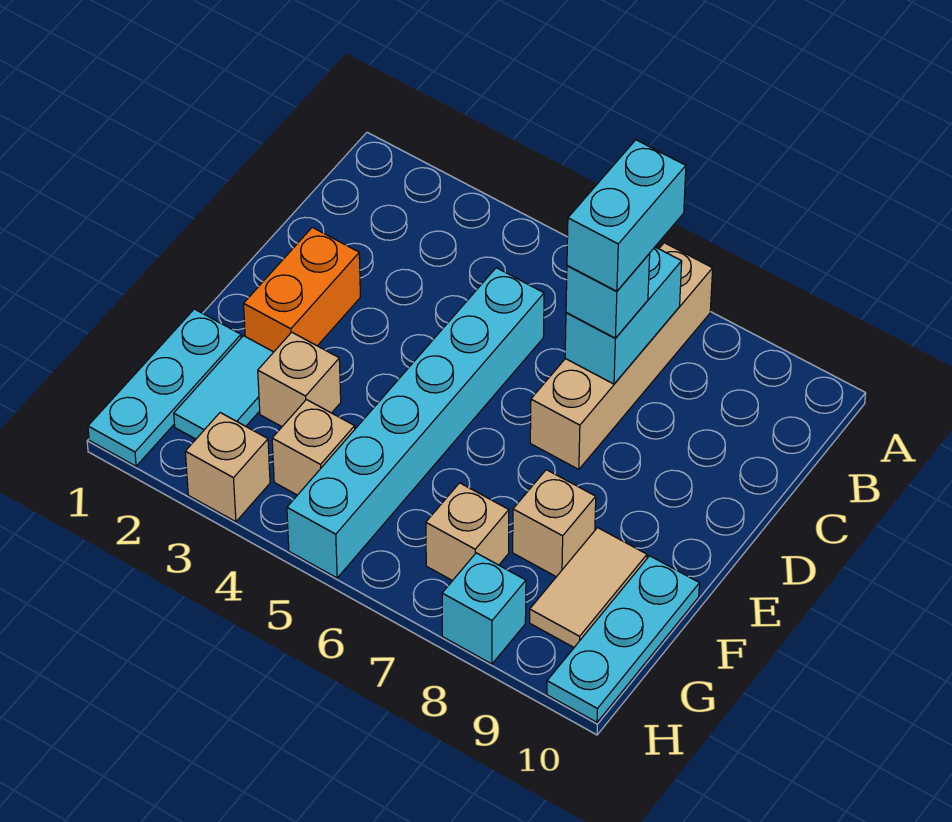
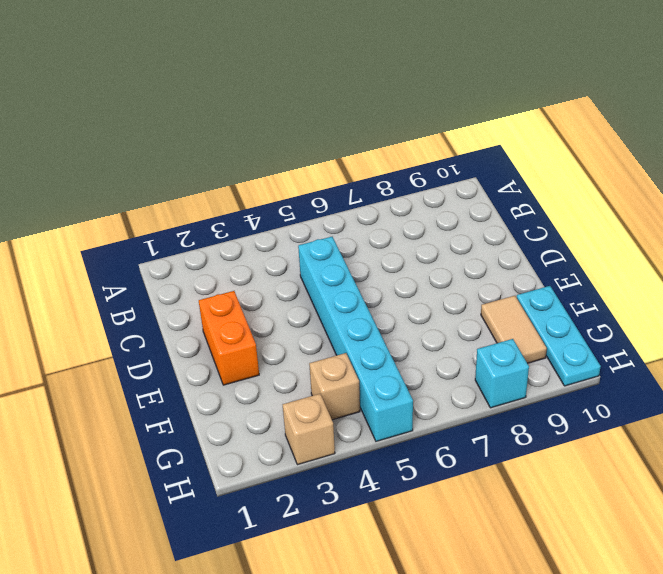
none -> tan 1x4 brick [530,243,713,469]
none -> cyan 1x3 plate [88,309,241,466]
none -> cyan 1x2 tile [174,336,273,439]

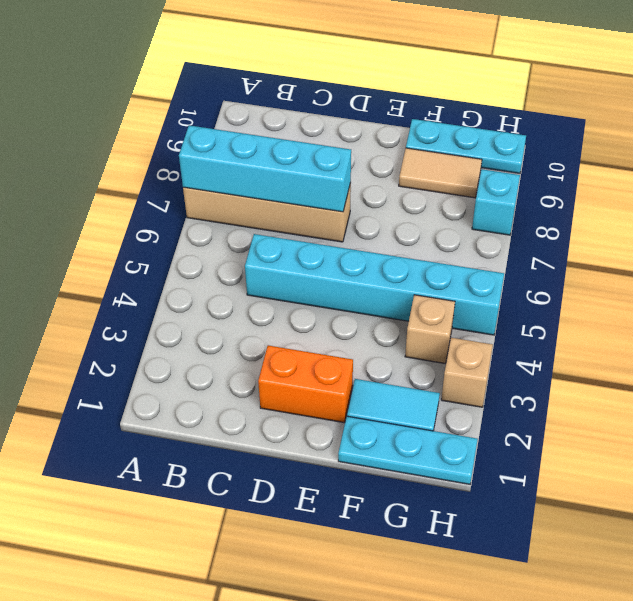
cyan 1x4 brick [179,125,351,212] -> cyan 1x2 brick [565,247,682,384]
none -> tan 1x1 brick [258,332,341,427]
none -> tan 1x1 brick [513,470,596,577]
none -> tan 1x1 brick [426,483,509,581]

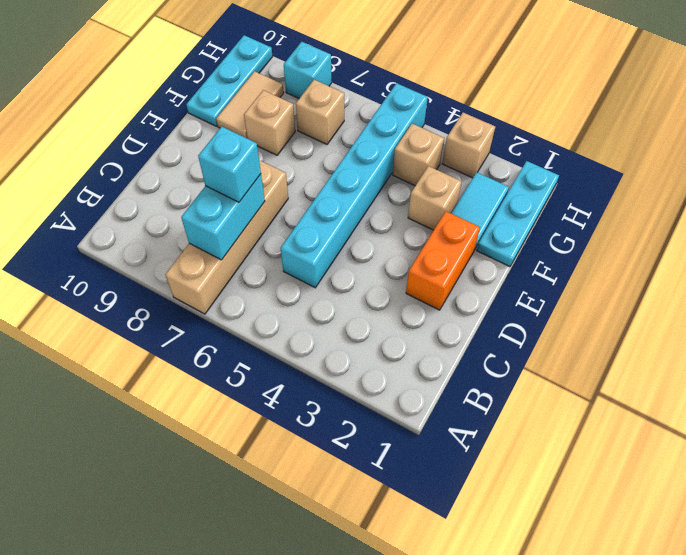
none -> cyan 1x2 brick [567,140,686,291]

